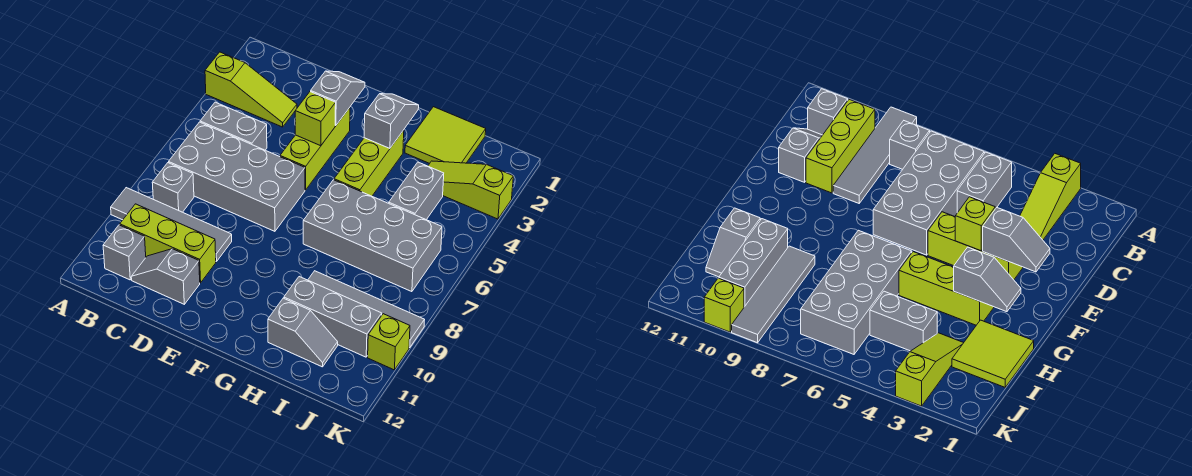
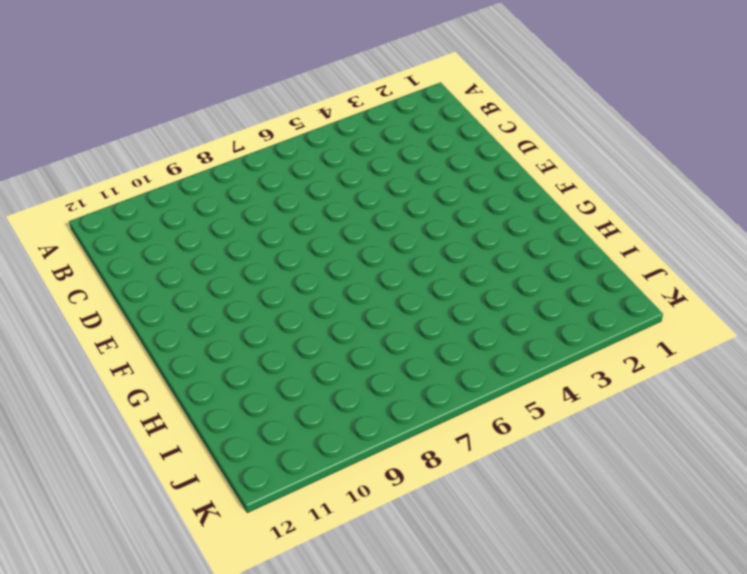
none -> lime 1x3 slope [205,52,297,127]
none -> grey 1x4 tile [111,188,232,262]
none -> grey 1x2 brick [200,102,267,150]

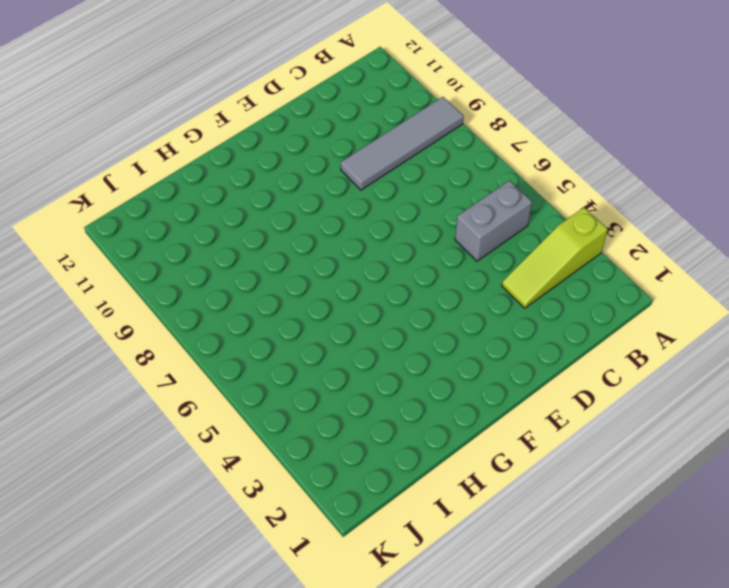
none -> grey 2x4 brick [169,122,305,231]
none -> grey 1x1 brick [152,163,194,212]
none -> lime 1x3 brick [120,204,216,283]

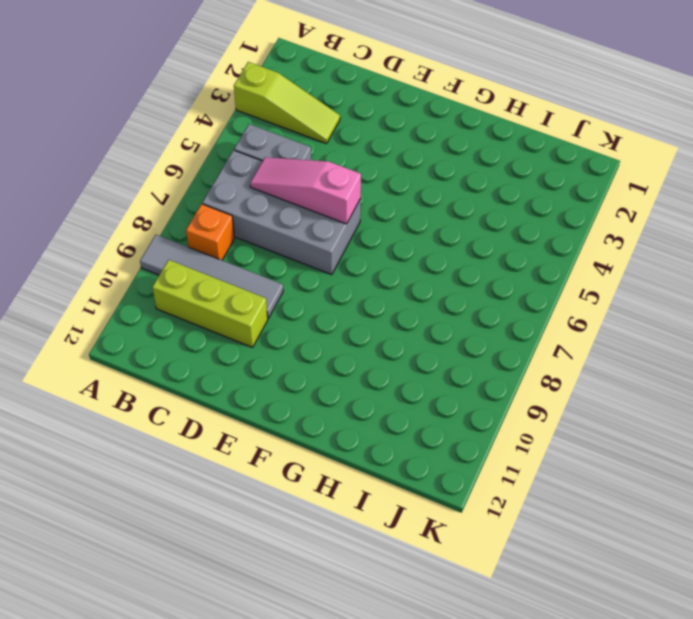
orange 1x1 brick [186,204,235,260] -> grey 1x1 brick [152,163,194,212]
pink 1x3 slope [250,157,361,224] -> none
none -> grey 1x1 brick [103,225,146,280]
none -> grey 1x2 slope [131,249,200,304]
none -> lime 1x3 brick [280,108,350,190]

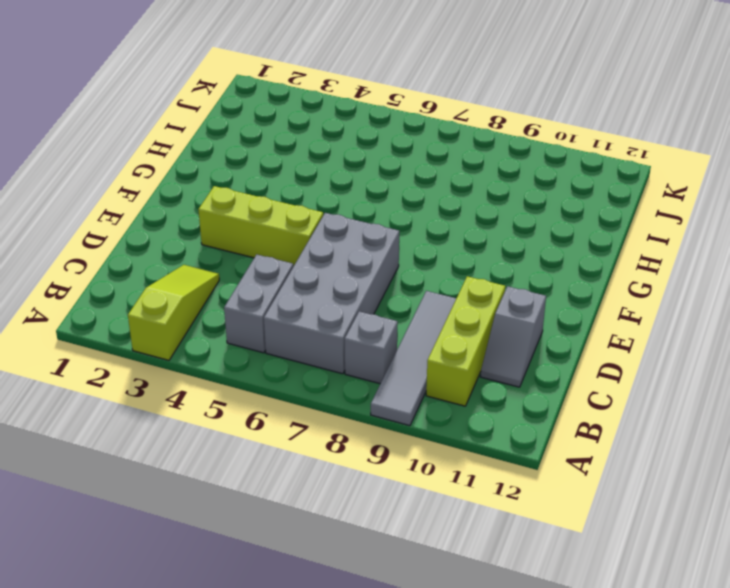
none -> grey 1x1 brick [103,225,146,280]
none -> lime 1x3 brick [334,130,404,196]
none -> grey 2x4 brick [303,180,442,292]

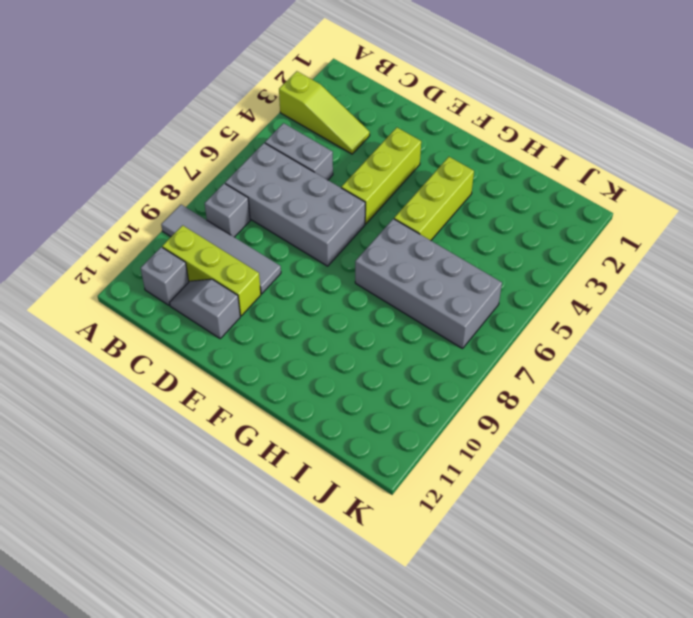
none -> lime 2x2 tile [405,107,486,164]
none -> grey 1x4 tile [308,271,424,348]
none -> grey 1x3 brick [284,277,382,357]

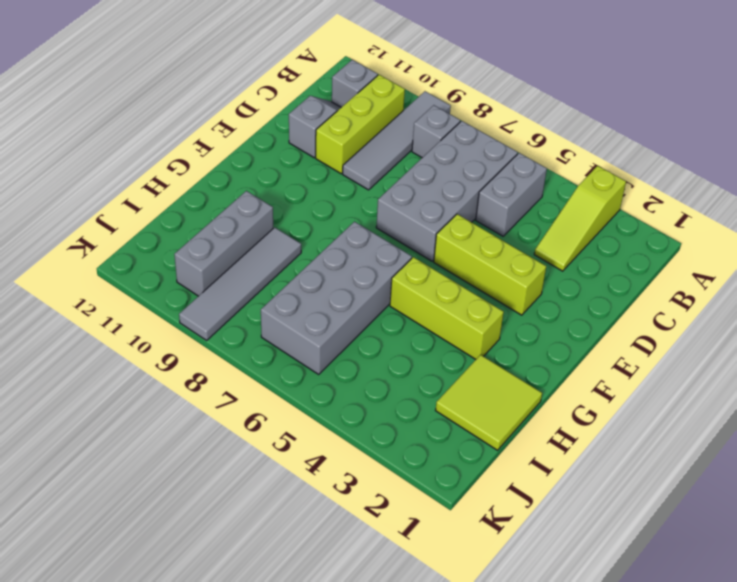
none -> grey 1x2 slope [268,298,338,367]
none -> lime 1x3 slope [428,161,513,219]
none -> grey 1x2 brick [389,162,444,220]

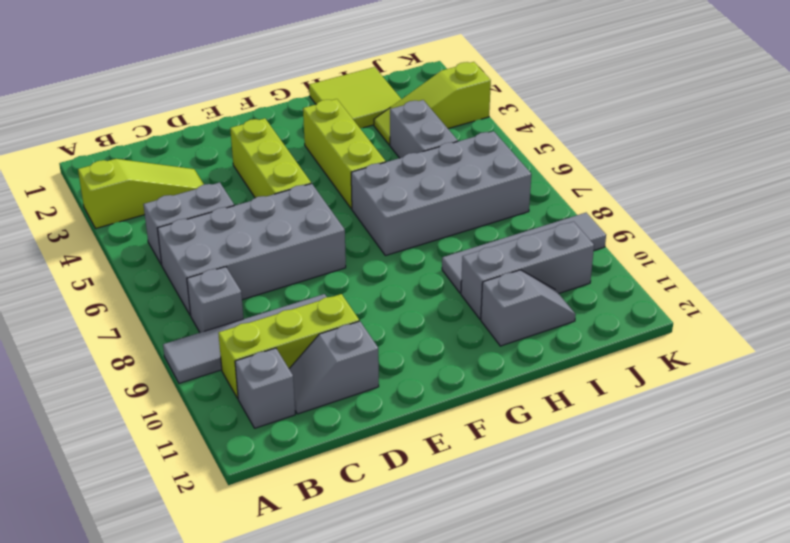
none -> lime 1x1 brick [368,314,410,370]
none -> grey 1x2 slope [311,71,365,126]
none -> lime 1x1 brick [295,92,336,146]

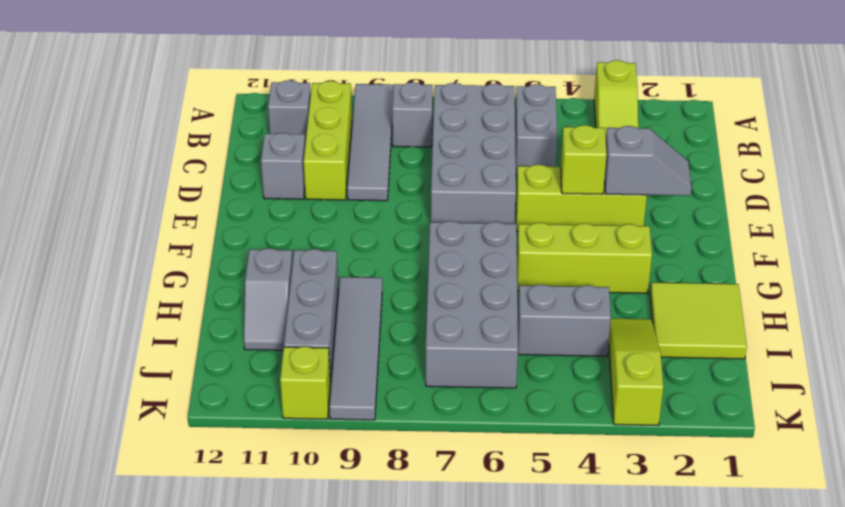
none -> grey 1x2 slope [364,94,419,148]

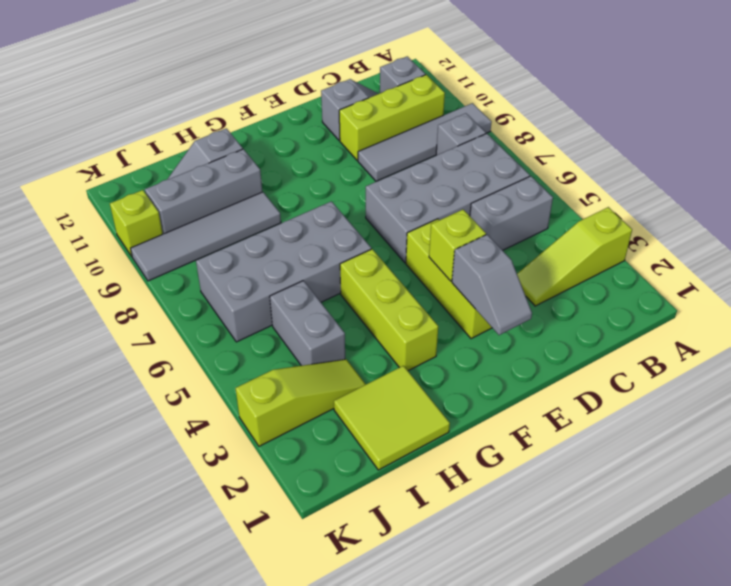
none -> grey 1x2 slope [364,94,419,148]

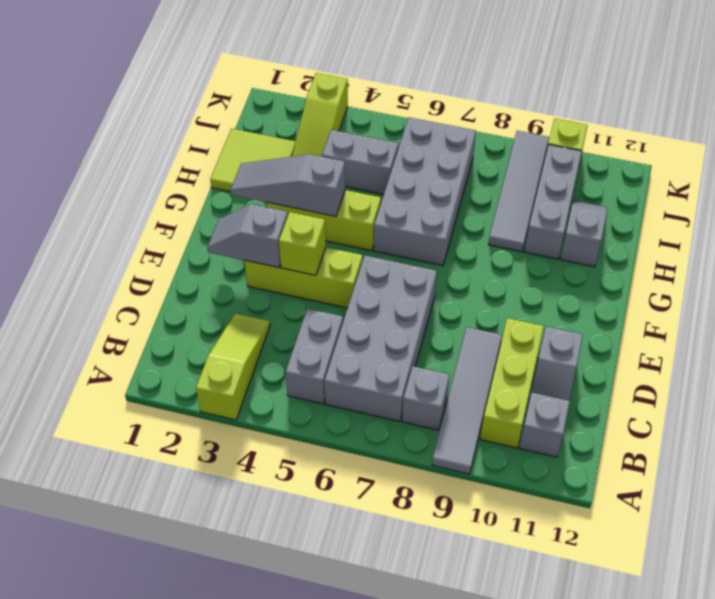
grey 1x3 slope [231,154,345,216] -> grey 1x2 slope [364,94,419,148]

